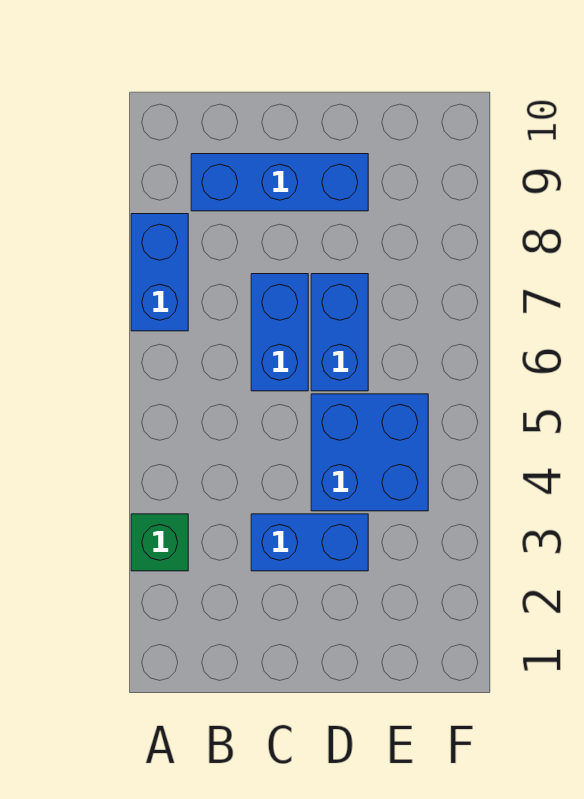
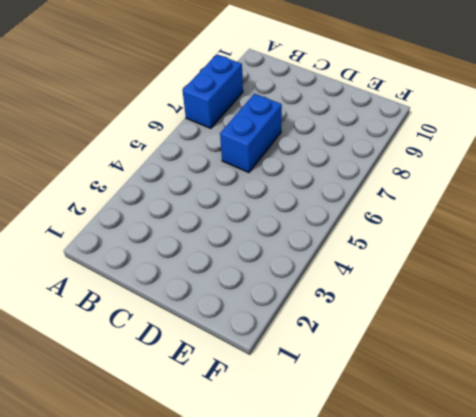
none -> green 1x1 brick [131,514,188,571]
none -> blue 1x3 brick [191,154,368,211]

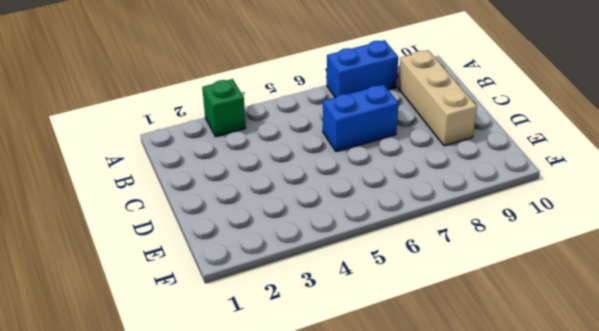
tan 1x3 brick [398,50,477,146] -> blue 1x3 brick [191,154,368,211]
none -> blue 1x2 brick [251,514,368,571]
none -> blue 2x2 brick [311,394,428,511]

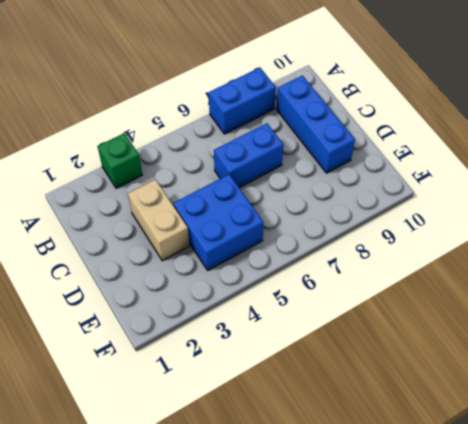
tan 1x2 brick [128,179,189,261] -> blue 1x2 brick [251,514,368,571]
none -> blue 1x2 brick [311,274,368,391]

